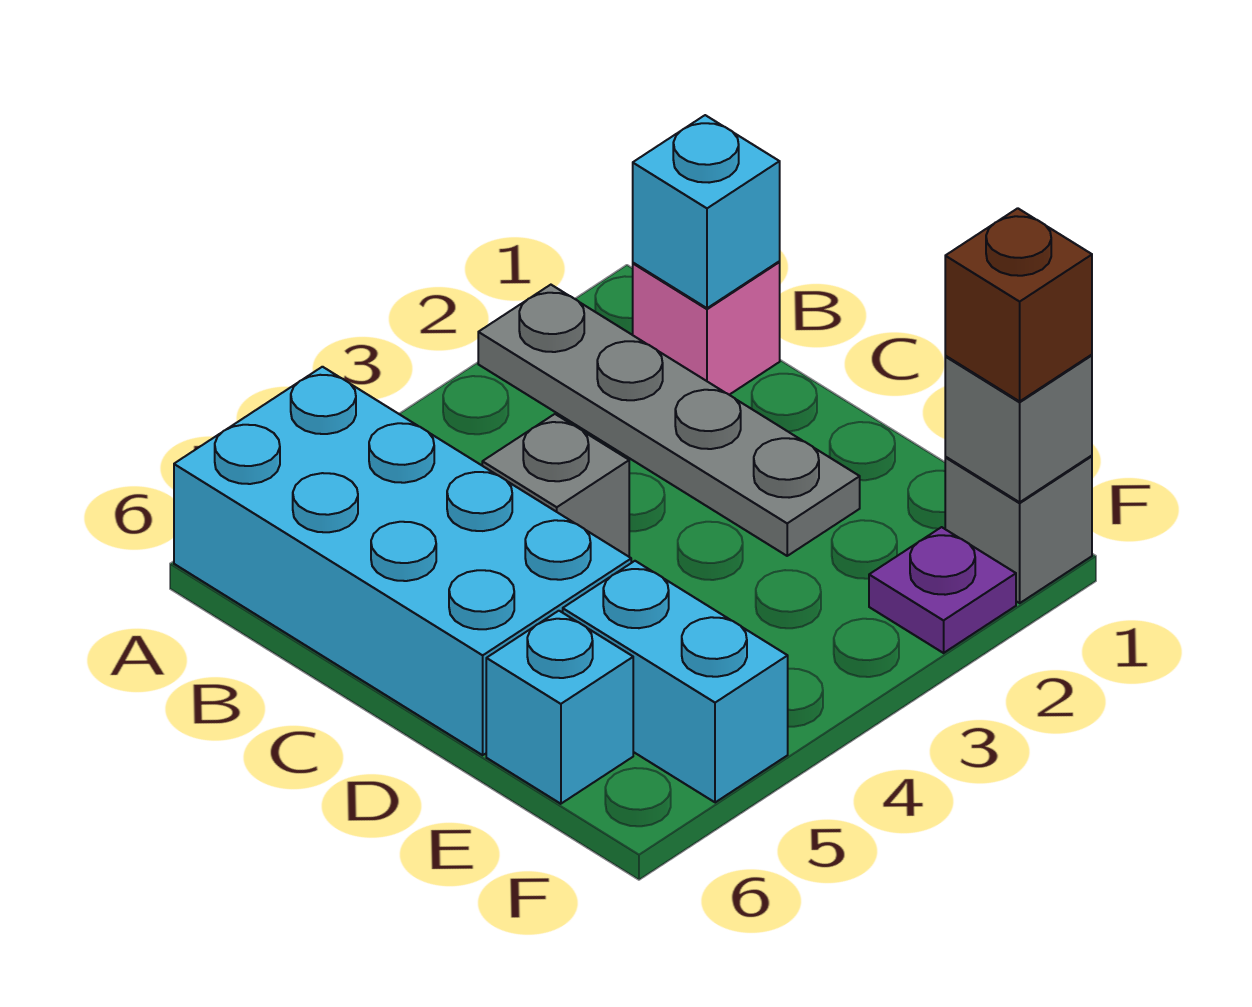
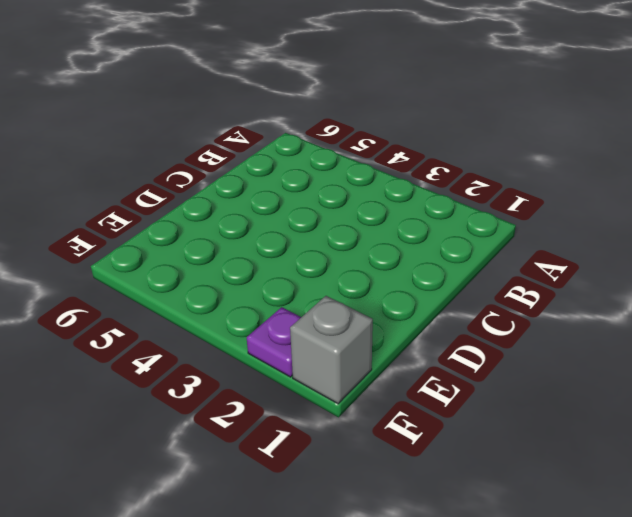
none -> grey 1x4 plate [478,285,860,556]
none -> cyan 2x4 brick [174,367,631,755]

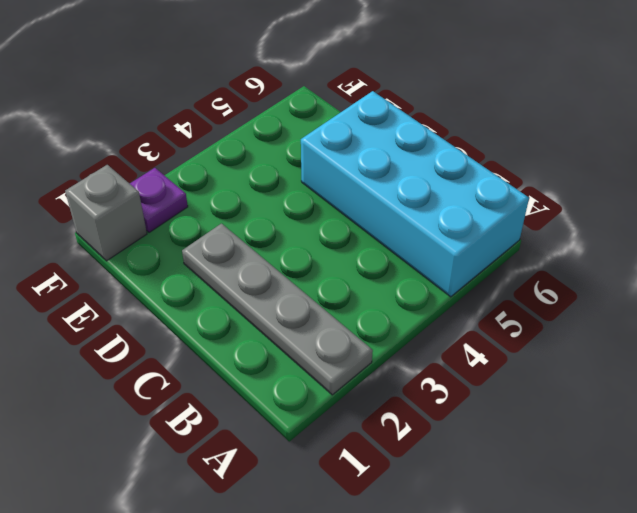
none -> pink 1x1 brick [633,262,780,395]
none -> grey 1x1 brick [482,414,629,557]

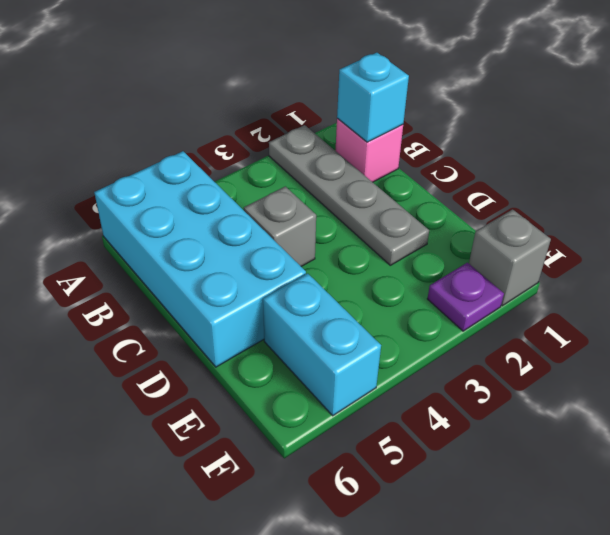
none -> cyan 1x1 brick [486,611,633,804]
none -> grey 1x1 brick [945,355,1092,502]

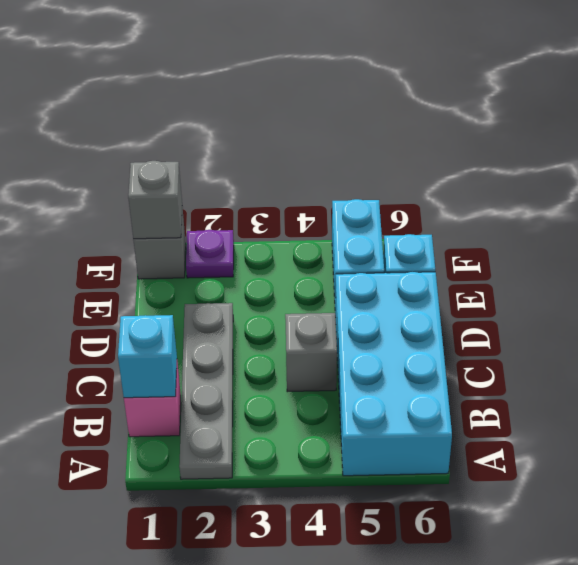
none -> brown 1x1 brick [945,208,1092,401]

